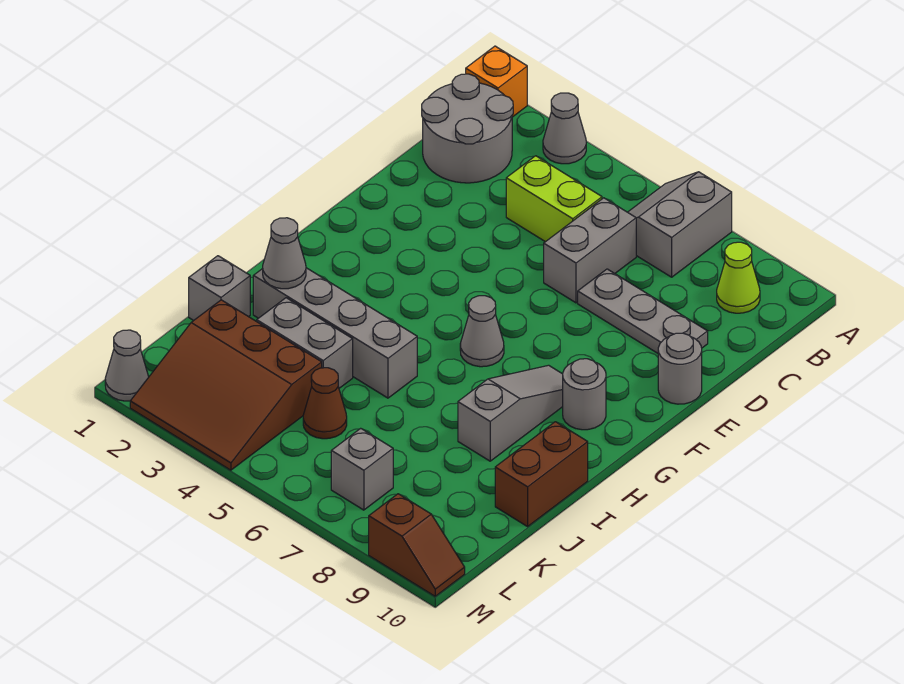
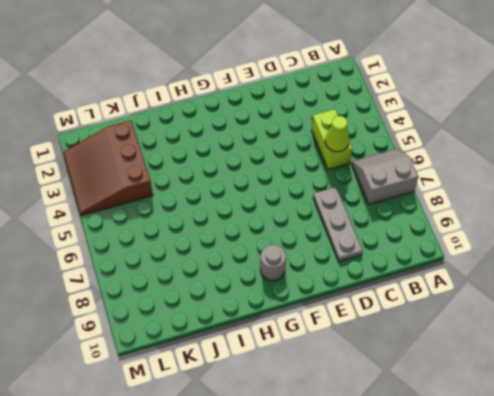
lime 1x1 cone [325,116,349,152] -> lime 1x1 cone moved to [717,242,760,313]
none -> orange 1x1 brick [466,46,527,117]
none -> grey 1x1 cone [543,93,586,164]
none -> grey 2x2 round brick [422,74,513,183]

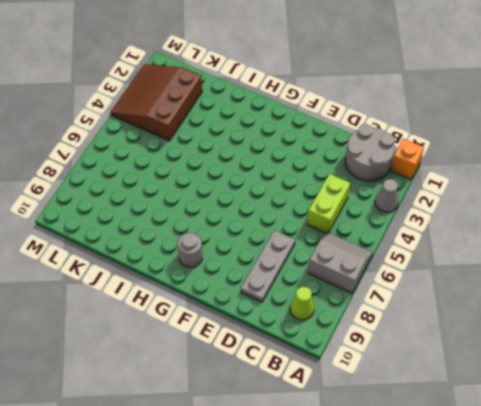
none -> grey 1x2 brick [544,198,636,303]
none -> grey 1x1 round brick [658,333,702,404]
none -> grey 1x1 cone [460,296,504,367]

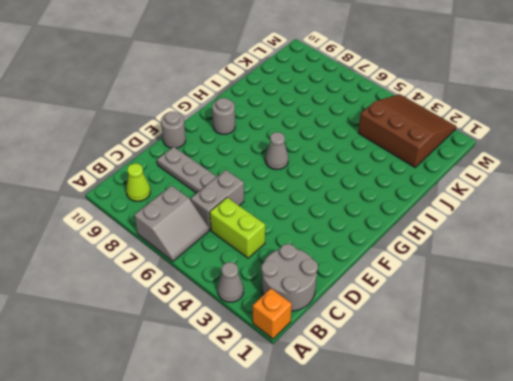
none -> grey 1x3 slope [458,365,563,461]
none -> grey 1x4 brick [253,268,417,398]
none -> brown 1x2 brick [495,422,588,527]

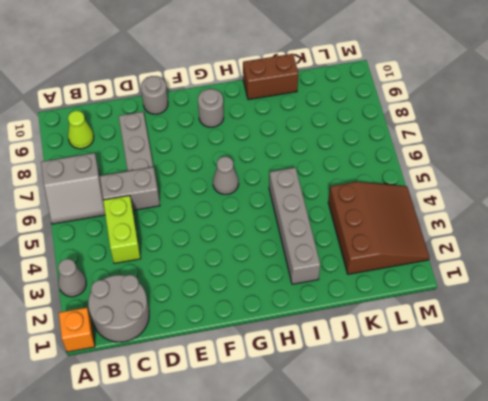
none -> grey 1x3 slope [458,365,563,461]
none -> grey 1x1 brick [189,256,250,320]
none -> grey 1x2 brick [257,298,353,388]

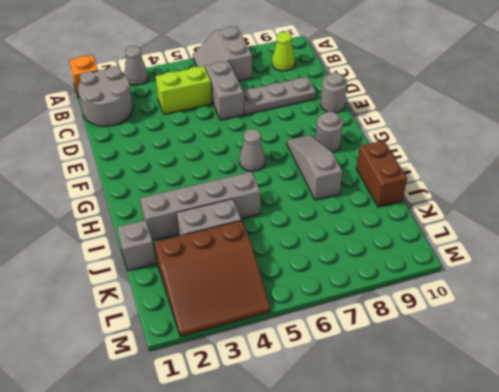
none -> brown 1x1 cone [303,368,347,439]
none -> grey 1x1 brick [331,428,393,510]
none -> grey 1x1 cone [105,330,149,401]

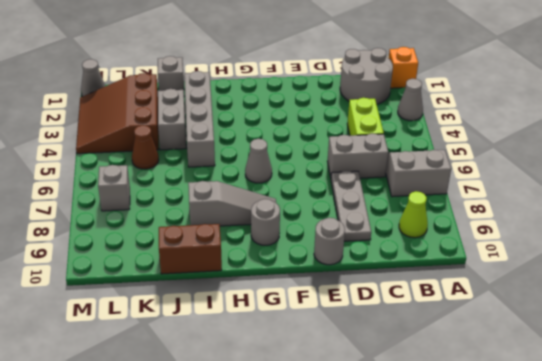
none -> brown 1x2 slope [369,494,465,596]
none -> grey 1x1 cone [263,218,306,289]

